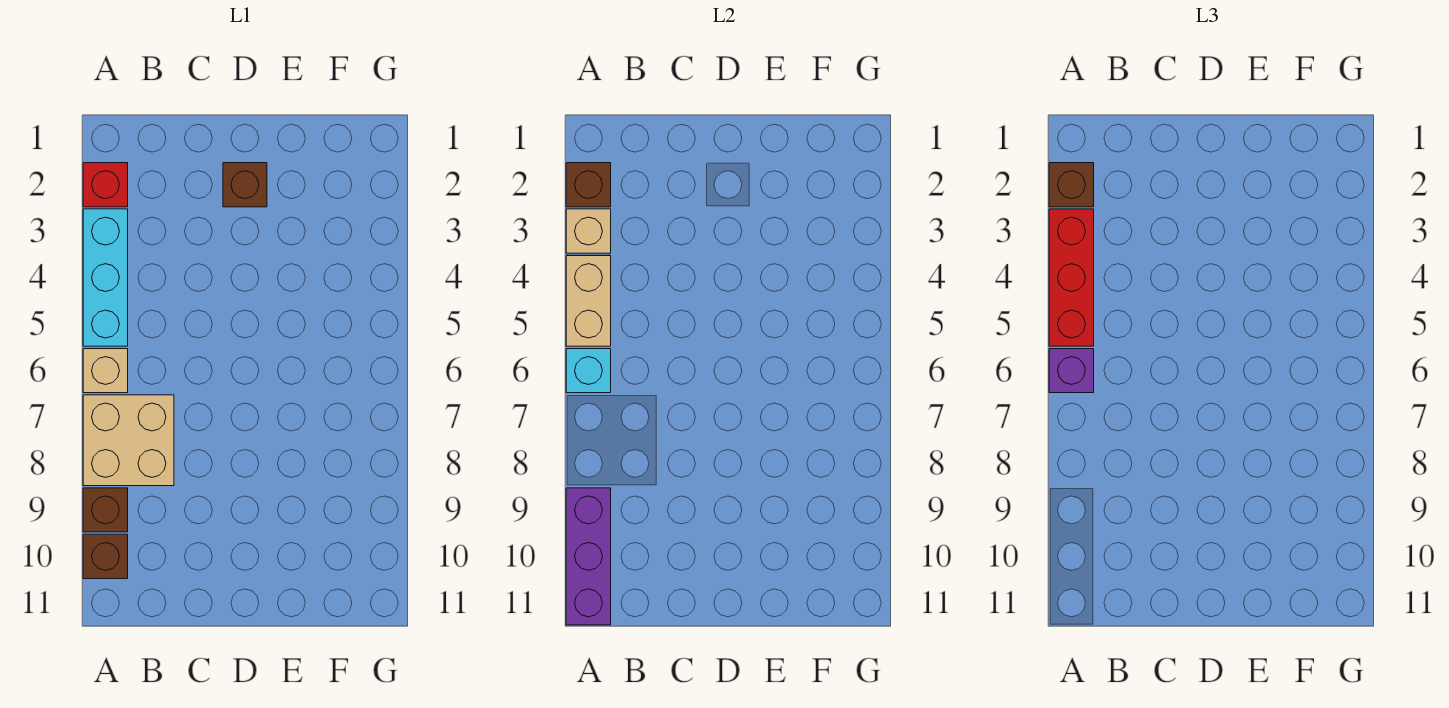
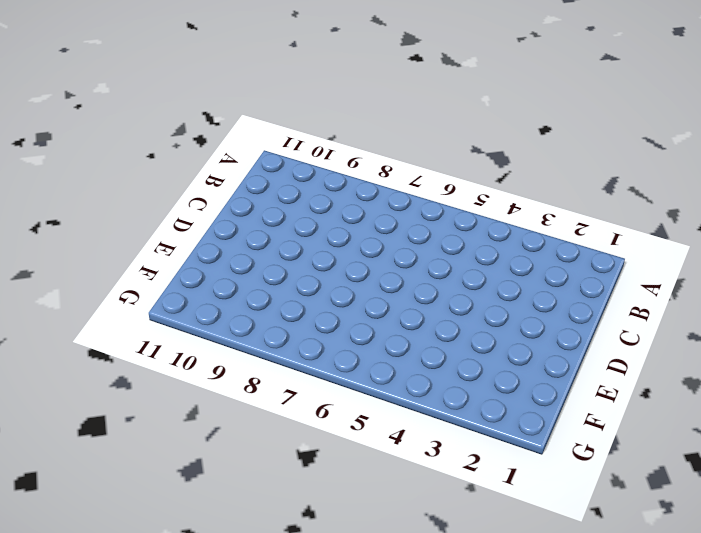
none -> red 1x1 brick [83,163,128,207]
none -> cyan 1x3 brick [83,209,128,346]
none -> tan 1x1 brick [83,349,128,393]

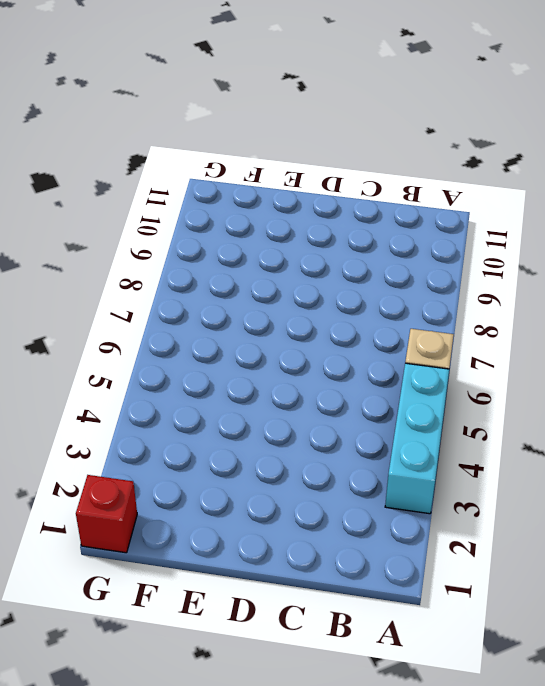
red 1x1 brick [76,475,137,553] -> red 1x1 brick moved to [83,163,128,207]
none -> tan 2x2 brick [83,395,174,486]
none -> brown 1x1 brick [83,488,128,532]
none -> brown 1x1 brick [83,534,128,579]

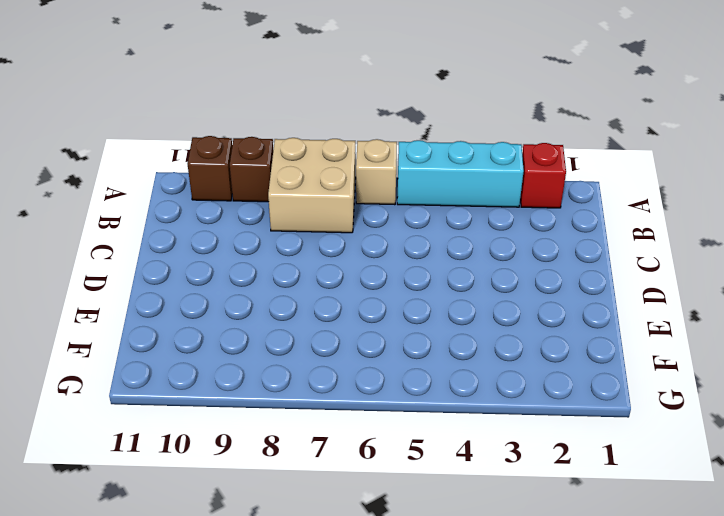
none -> brown 1x1 brick [223,163,267,207]
none -> brown 1x1 brick [566,163,611,207]
none -> tan 1x1 brick [566,209,611,253]

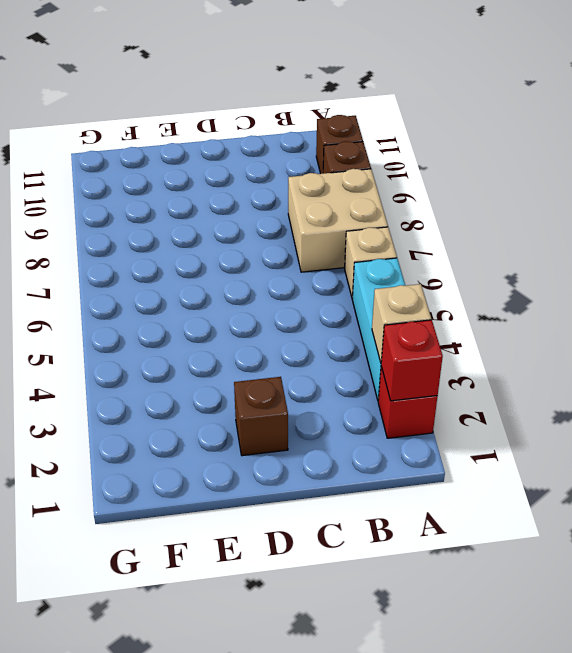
red 1x1 brick [381,320,443,401] -> brown 1x1 brick [566,163,611,207]
none -> tan 1x2 brick [566,256,611,346]
none -> cyan 1x1 brick [566,349,611,393]
none -> purple 1x3 brick [566,488,611,625]

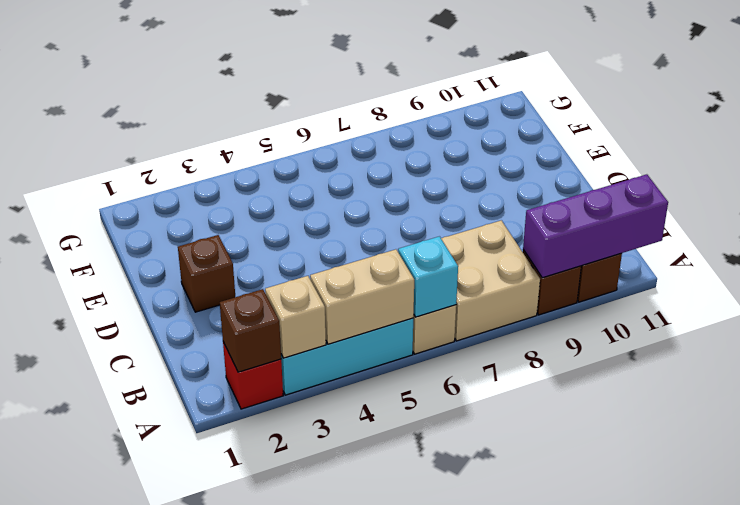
none -> brown 1x1 brick [1049,163,1094,207]
none -> red 1x3 brick [1049,209,1094,346]
none -> purple 1x1 brick [1049,349,1094,393]

